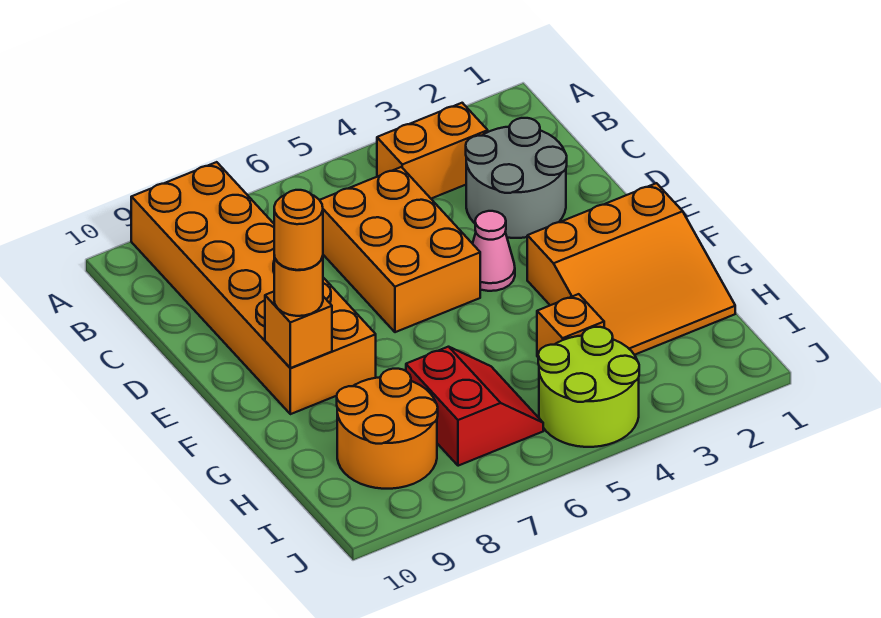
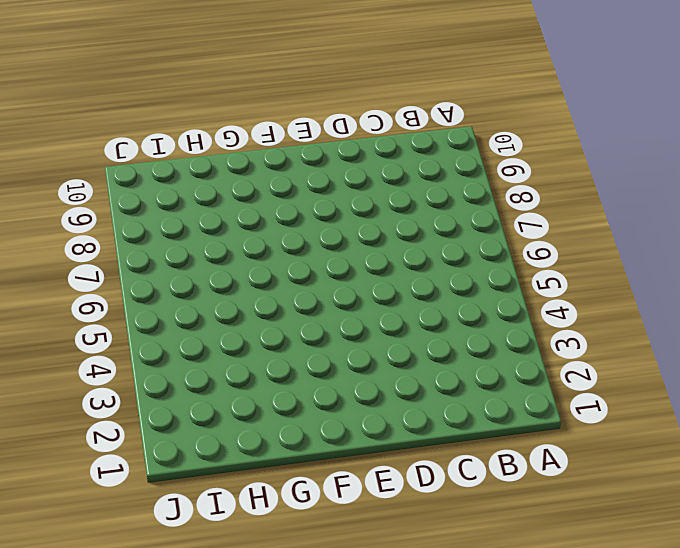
none -> orange 2x6 brick [131,162,376,414]
none -> orange 1x2 brick [377,103,488,199]
none -> grey 2x2 round brick [466,118,567,238]

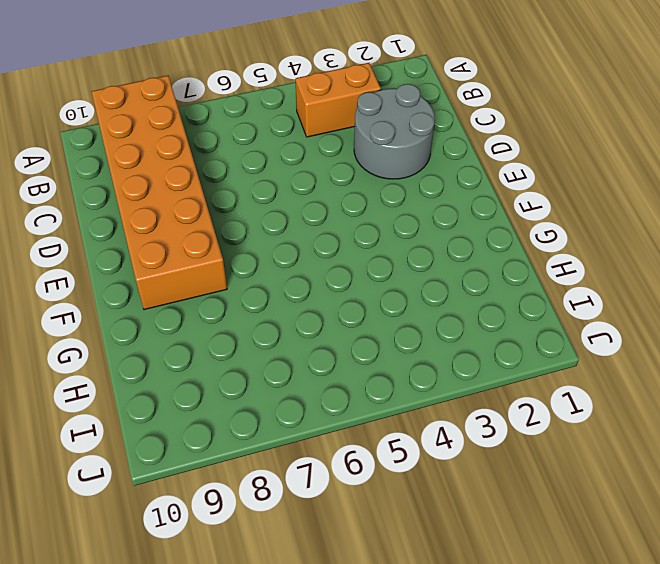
none -> orange 2x3 brick [320,167,480,332]
none -> pink 1x1 cone [473,211,515,291]
none -> orange 3x3 slope [527,183,735,355]

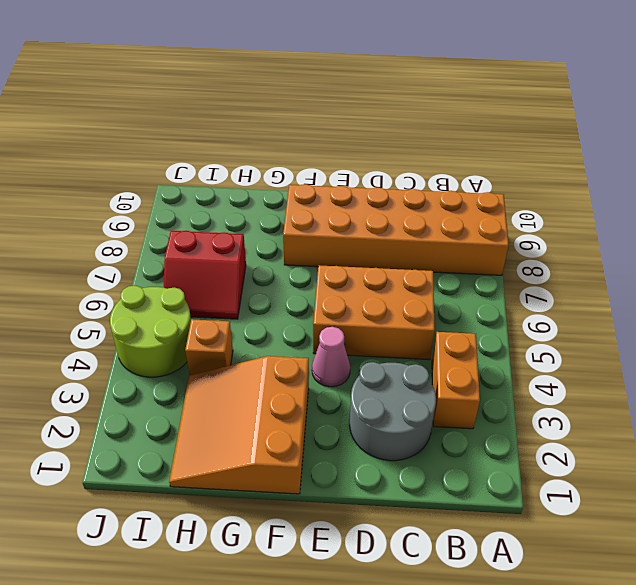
none -> orange 2x2 round brick [337,369,438,489]
none -> orange 1x1 brick [265,292,332,368]
none -> orange 1x1 round brick [274,256,323,316]

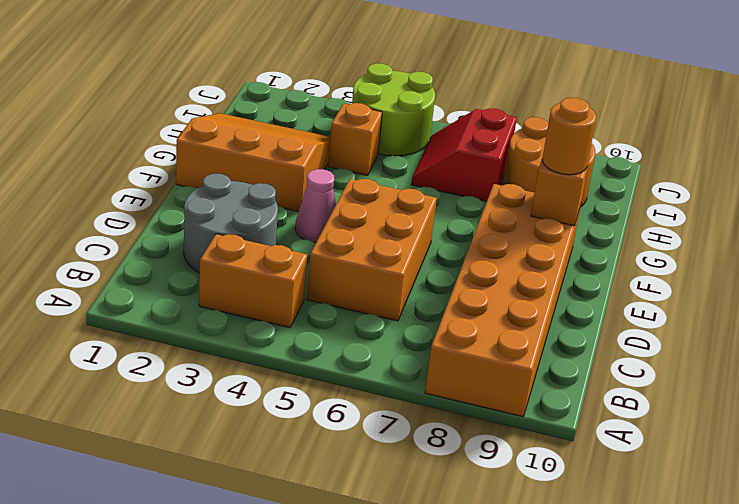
none -> orange 1x1 round brick [274,190,323,270]

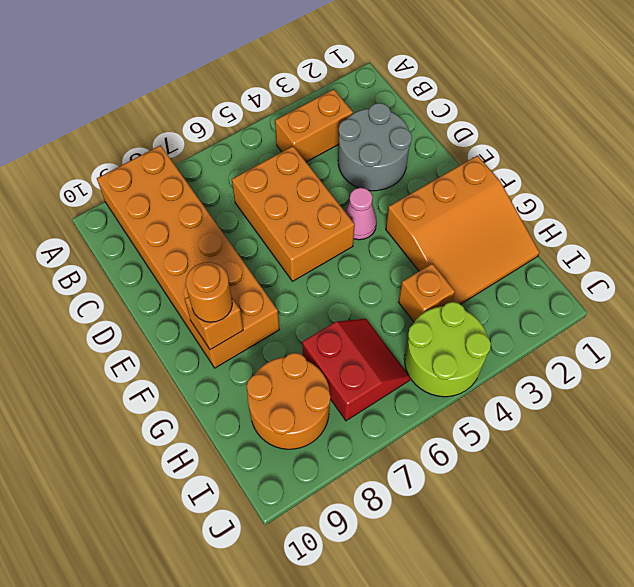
none -> orange 1x1 round brick [274,190,323,270]

